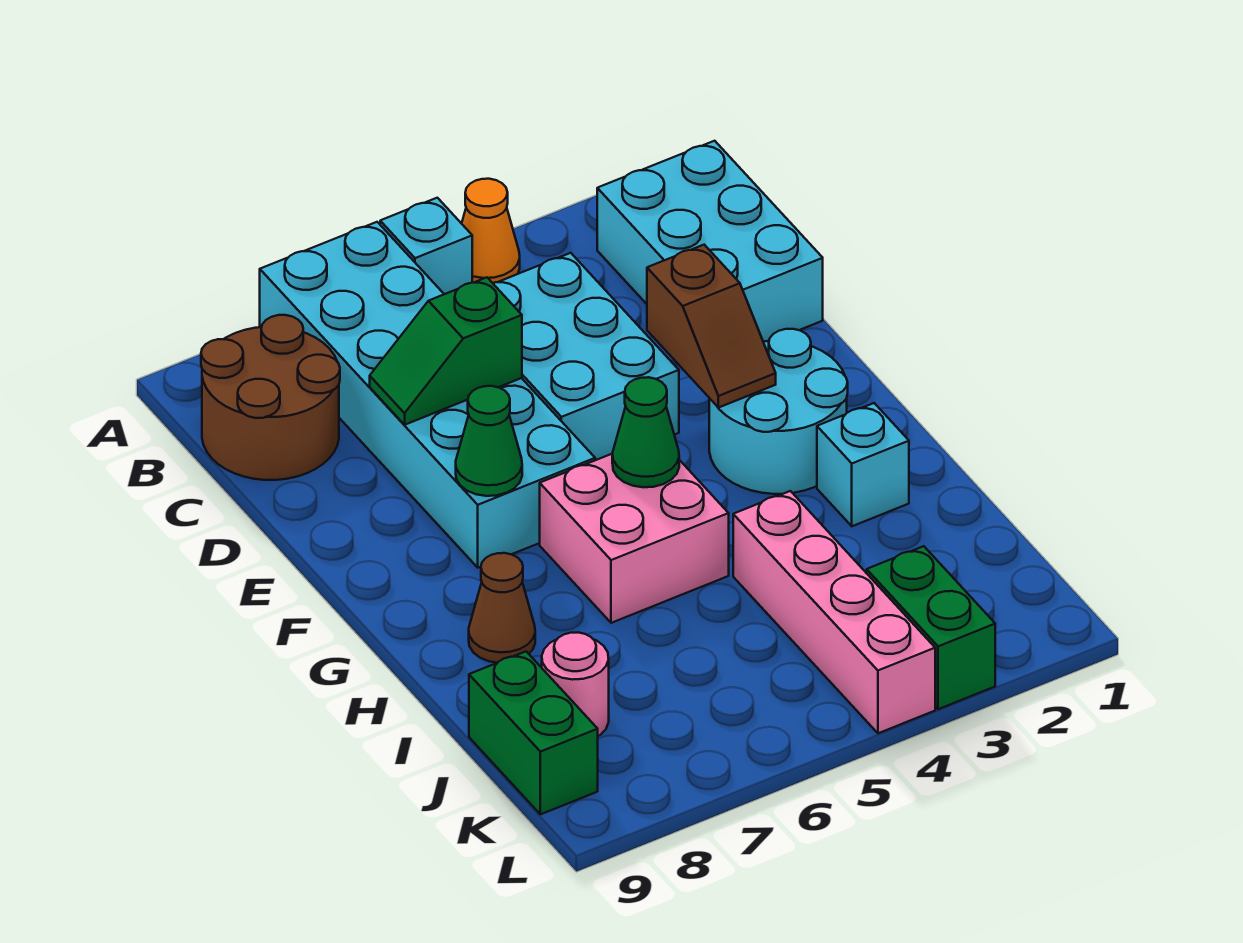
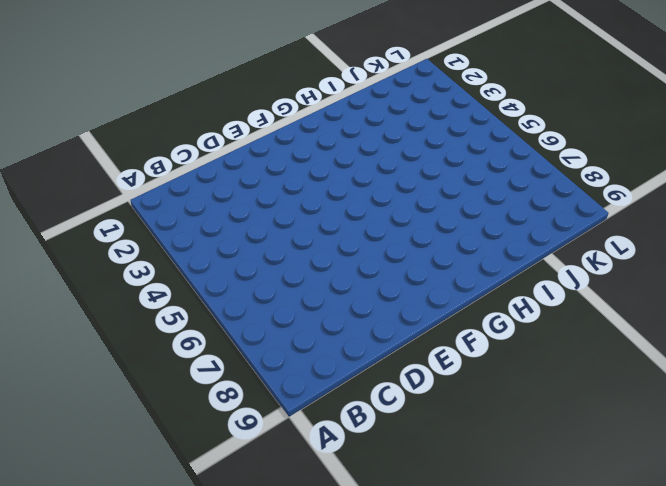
none -> orange 1x1 cone [462,179,520,283]
none -> cyan 1x1 brick [380,198,472,294]
none -> cyan 2x6 brick [260,222,595,568]

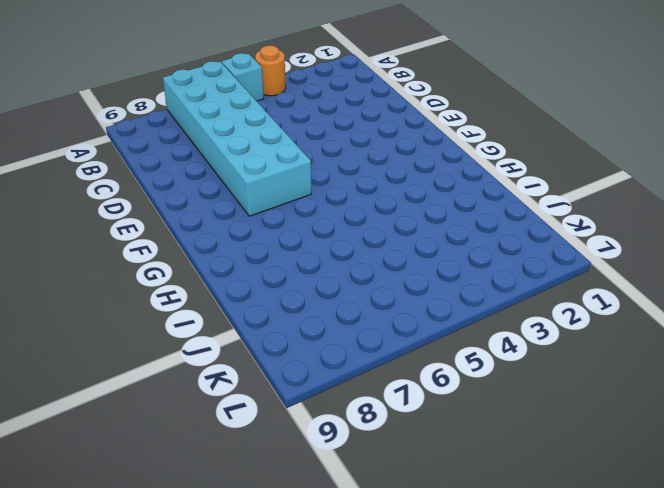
orange 1x1 round brick [255,45,286,96] -> orange 1x1 cone [462,179,520,283]
none -> cyan 2x3 brick [597,141,823,342]
none -> brown 2x2 round brick [201,315,340,480]
none -> cyan 2x3 brick [493,253,679,460]

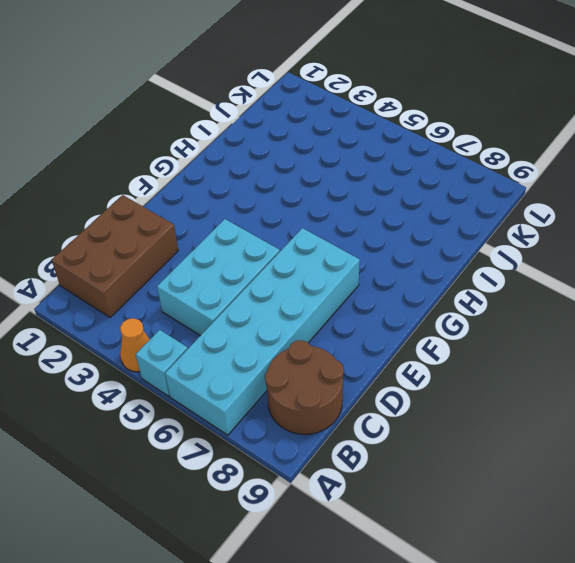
brown 2x3 brick [52,195,178,317] -> cyan 2x3 brick [597,141,823,342]
none -> cyan 2x2 round brick [709,329,848,494]
none -> pink 2x2 brick [540,454,729,623]
none -> cyan 1x1 brick [817,403,909,526]

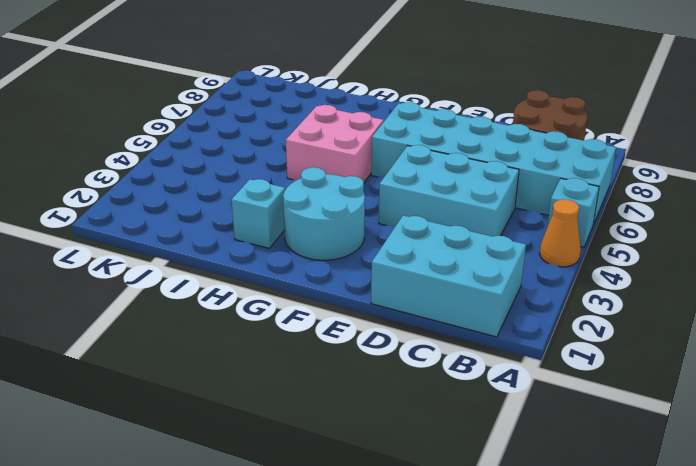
none -> brown 1x1 cone [469,553,535,663]
none -> pink 1x4 brick [733,491,935,733]
none -> pink 1x1 round brick [542,633,609,736]

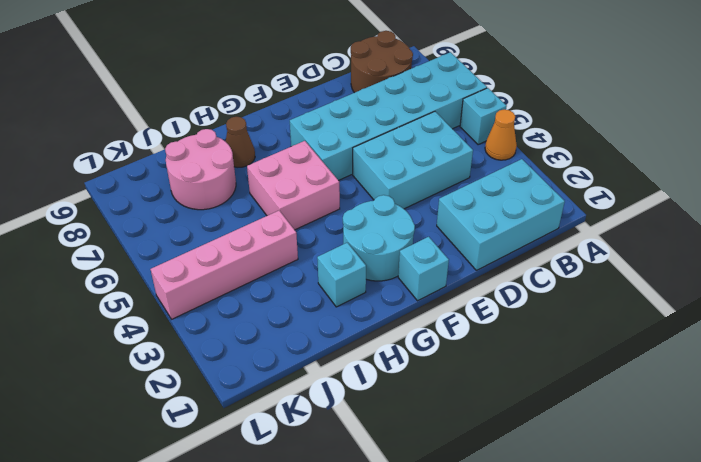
cyan 1x1 brick [398,237,449,301] -> none
pink 2x2 round brick [165,129,236,210] -> pink 1x1 round brick [542,633,609,736]
none -> green 1x2 brick [469,652,598,814]
none -> green 1x2 brick [867,546,995,709]
none -> green 1x2 slope [370,277,522,425]

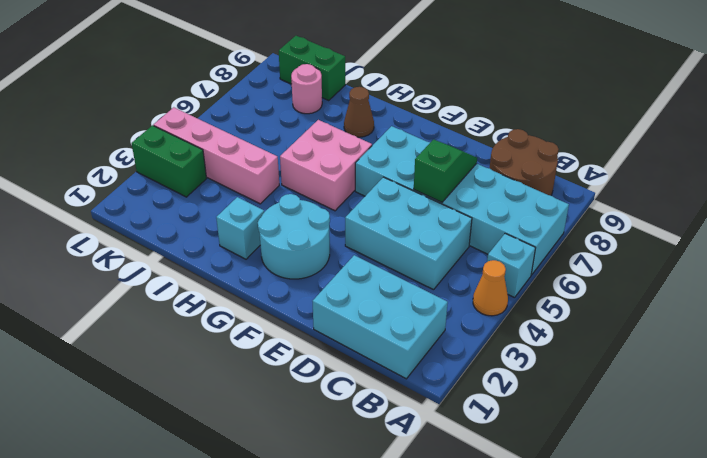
none -> brown 1x2 slope [647,245,776,408]
none -> green 1x1 cone [456,386,522,496]
none -> green 1x1 cone [612,377,679,487]

